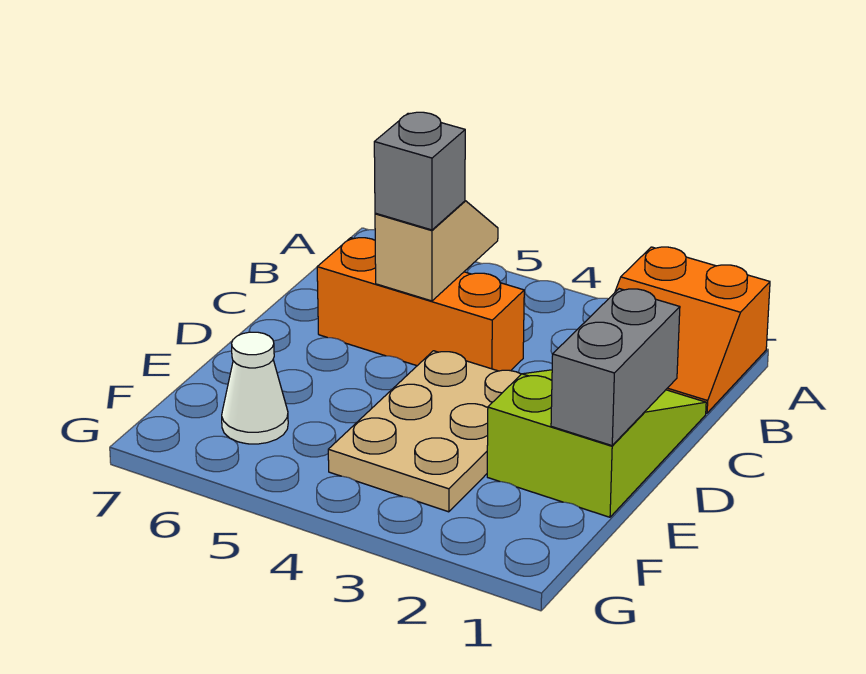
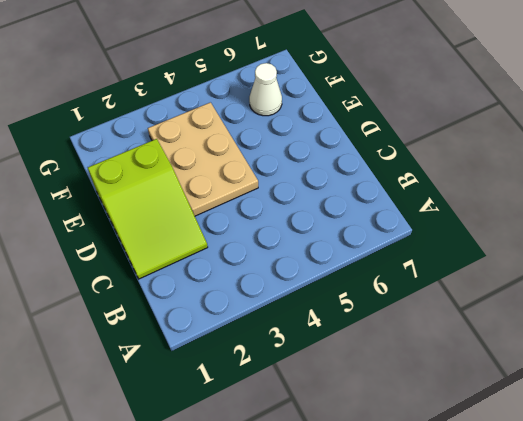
none -> orange 2x2 slope [615,247,770,413]
none -> orange 1x3 brick [317,238,524,371]

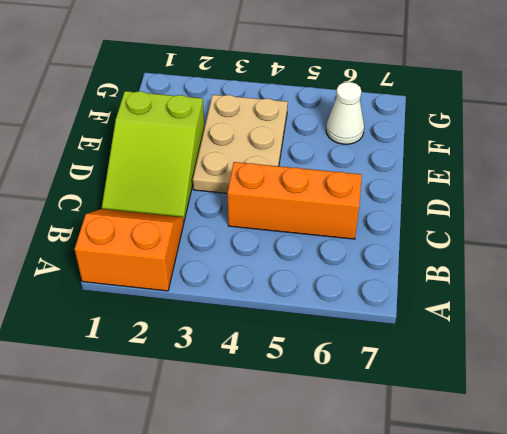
none -> tan 1x2 slope [375,201,498,301]
none -> grey 1x2 brick [551,289,680,446]

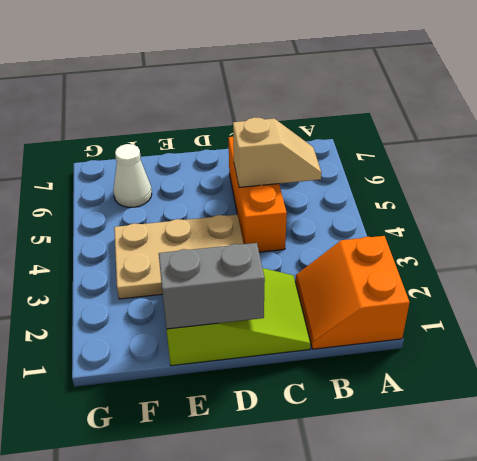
none -> grey 1x1 brick [374,112,465,230]

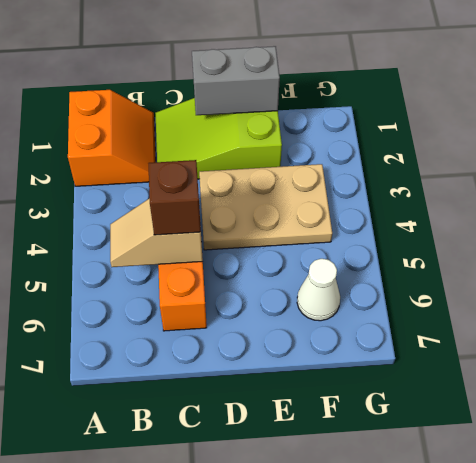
brown 1x1 brick [148,160,201,235] -> grey 1x1 brick [374,112,465,230]

